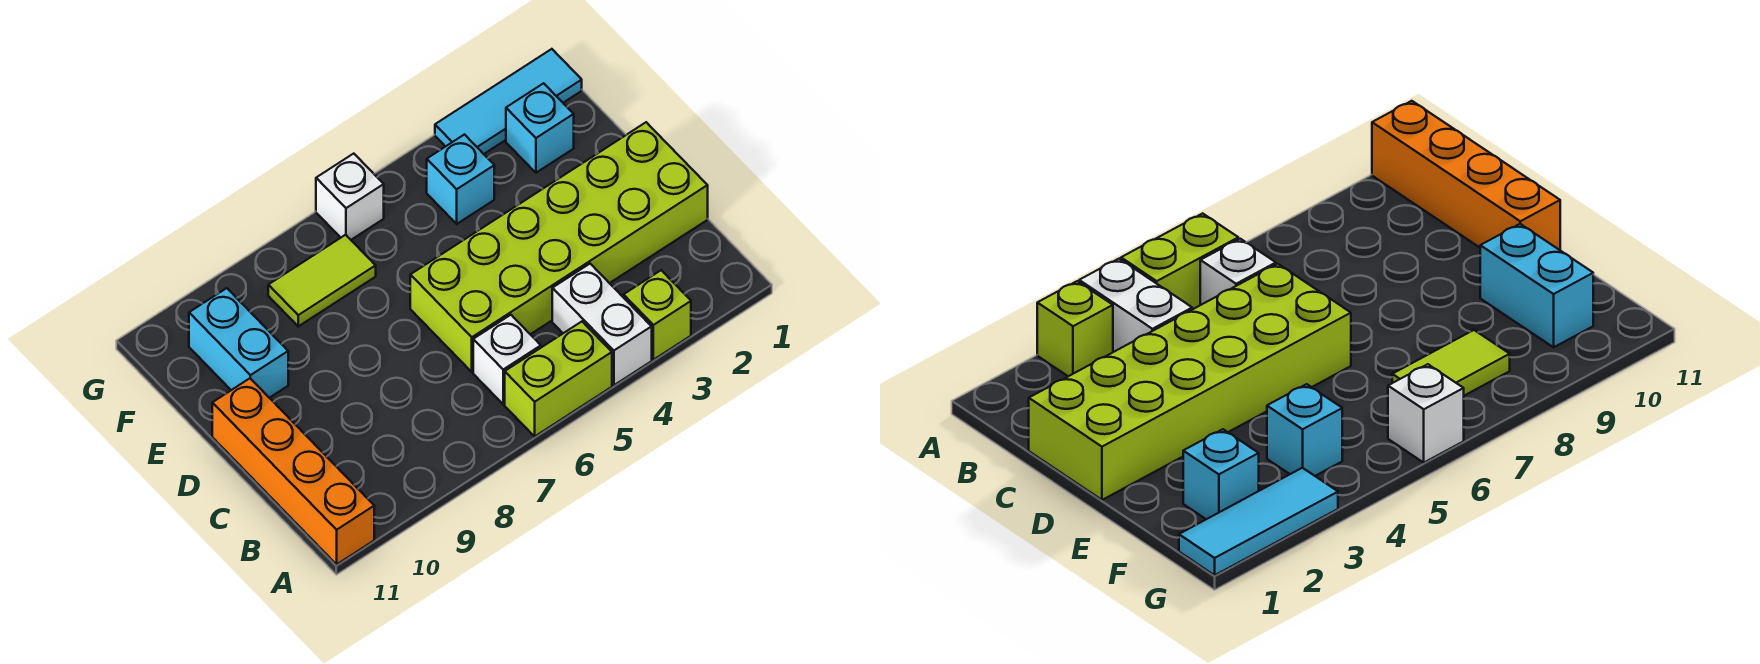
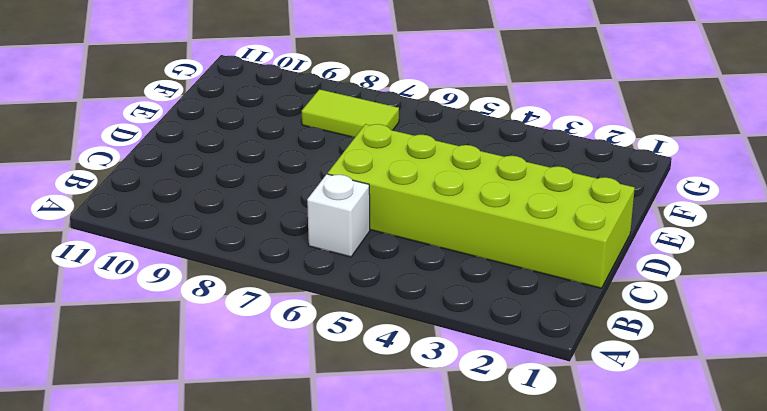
none -> lime 1x1 brick [624,270,691,360]
none -> white 1x2 brick [552,264,652,385]
none -> lime 1x2 brick [505,322,612,436]

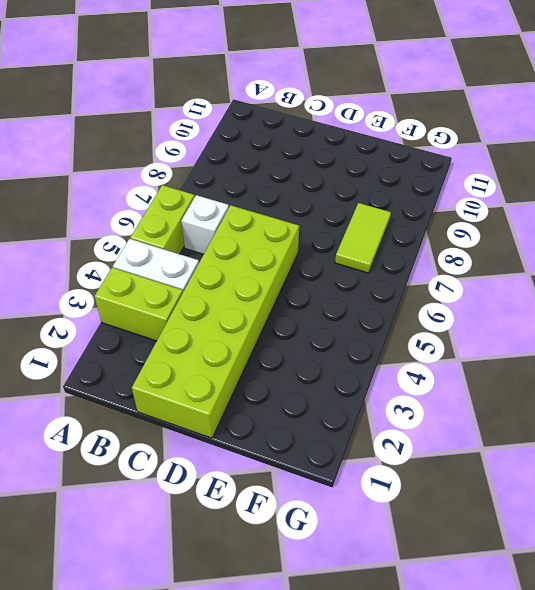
lime 1x2 brick [95,268,183,341] -> lime 1x1 brick [624,270,691,360]
none -> orange 1x4 brick [212,378,374,564]
none -> cyan 1x2 brick [189,288,288,398]
none -> cyan 1x1 brick [506,83,574,173]

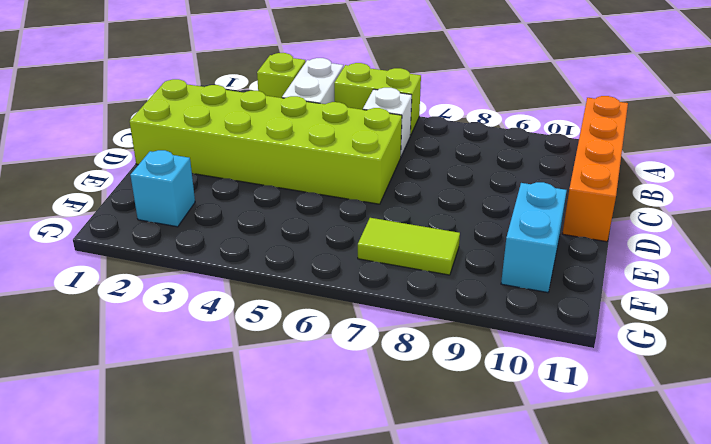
none -> cyan 1x1 brick [427,135,494,224]
none -> cyan 1x3 tile [435,49,582,154]
none -> white 1x1 brick [316,154,384,240]

